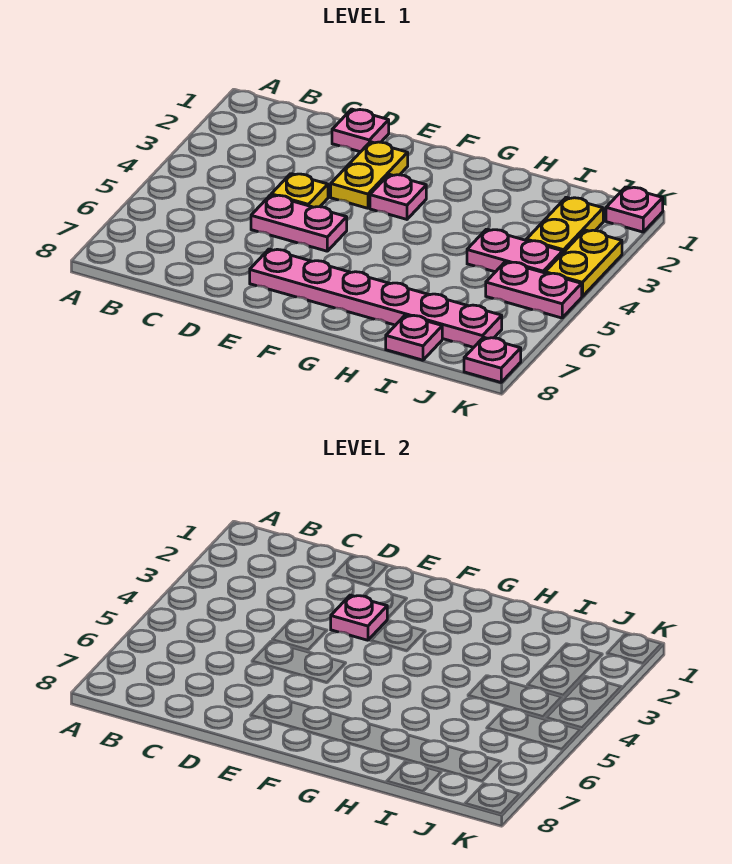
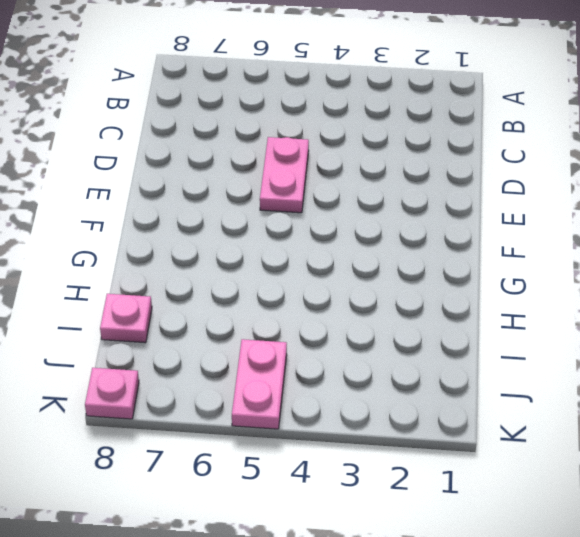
none -> pink 1x1 plate [332,109,389,152]
none -> yellow 1x1 plate [271,174,328,207]
none -> yellow 1x2 plate [331,142,408,208]

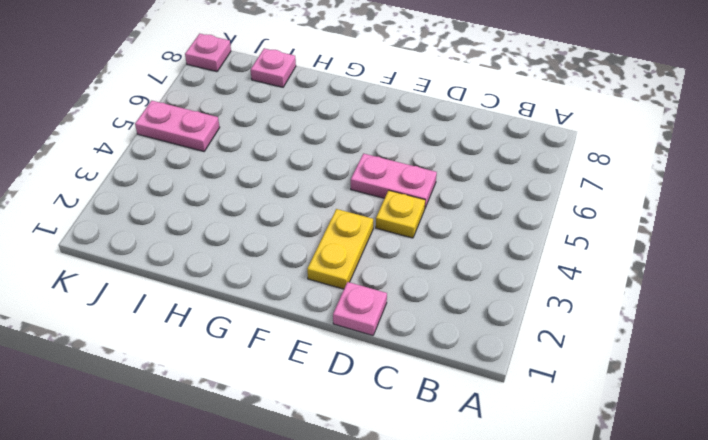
none -> pink 1x6 plate [250,249,502,347]
none -> pink 1x1 plate [370,174,426,219]
none -> pink 1x2 plate [467,229,563,273]

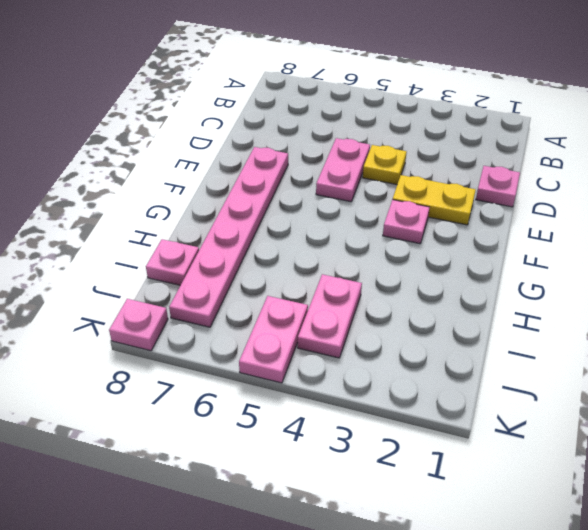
none -> yellow 1x2 plate [526,197,603,253]
none -> pink 1x1 plate [606,187,663,232]
none -> yellow 1x2 plate [545,230,622,297]

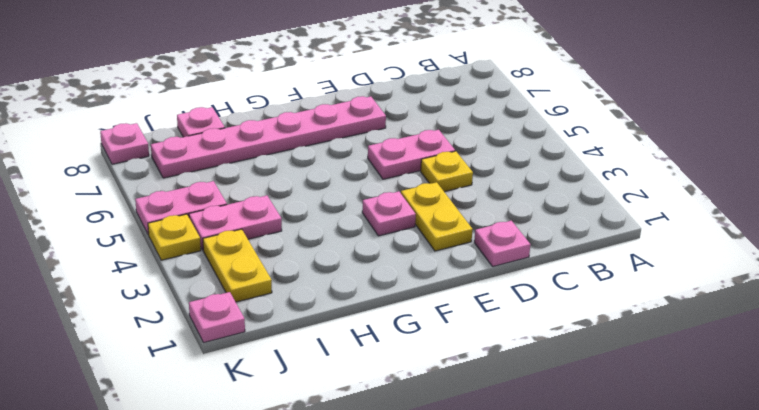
yellow 1x1 plate [148,214,201,260] -> yellow 1x2 plate [545,230,622,297]
none -> pink 1x1 plate [331,595,387,640]

